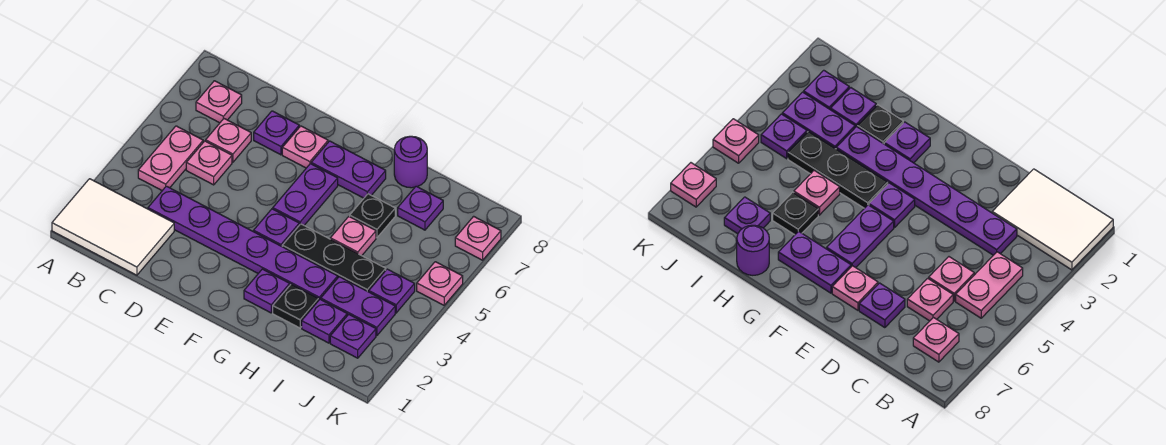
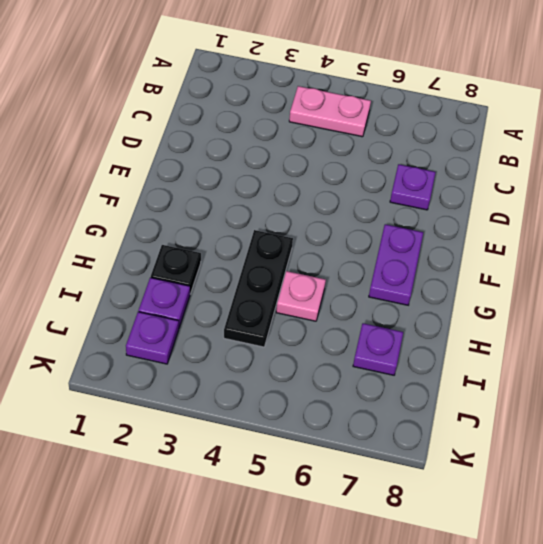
none -> white 2x3 tile [52,179,174,275]
none -> pink 1x1 plate [196,81,242,123]
none -> purple 1x6 plate [148,186,338,301]

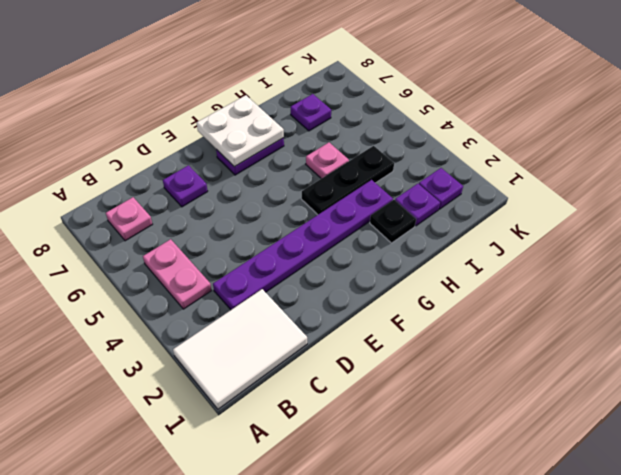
white 2x2 plate [197,95,284,167] -> none
none -> pink 1x1 plate [186,141,232,185]
none -> pink 1x1 plate [206,119,251,162]
none -> pink 1x1 plate [282,126,328,168]

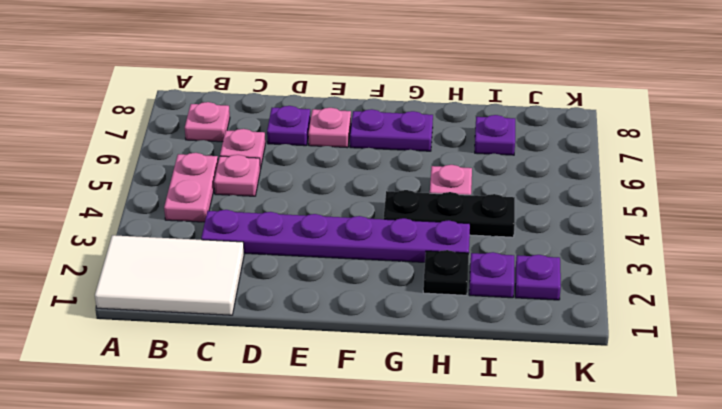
none -> purple 1x1 plate [254,209,299,246]
none -> purple 1x2 plate [273,164,338,225]
none -> purple 1x1 plate [244,269,290,313]

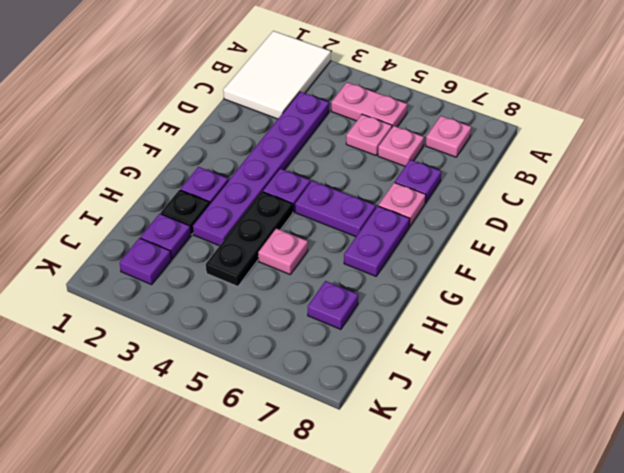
none -> black 1x1 plate [350,194,395,238]
none -> purple 1x1 round brick [394,136,427,188]
none -> purple 1x2 plate [321,277,395,336]

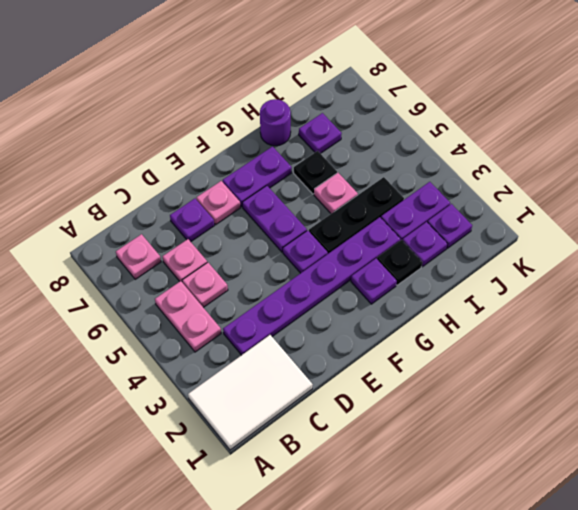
none -> purple 1x1 plate [369,269,415,313]
none -> pink 1x1 plate [417,262,463,305]
none -> pink 1x1 plate [455,216,501,260]

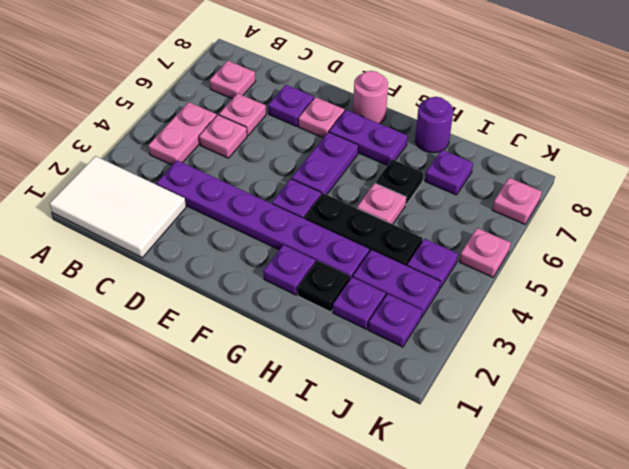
pink 1x1 round brick [353,71,388,124] -> none

